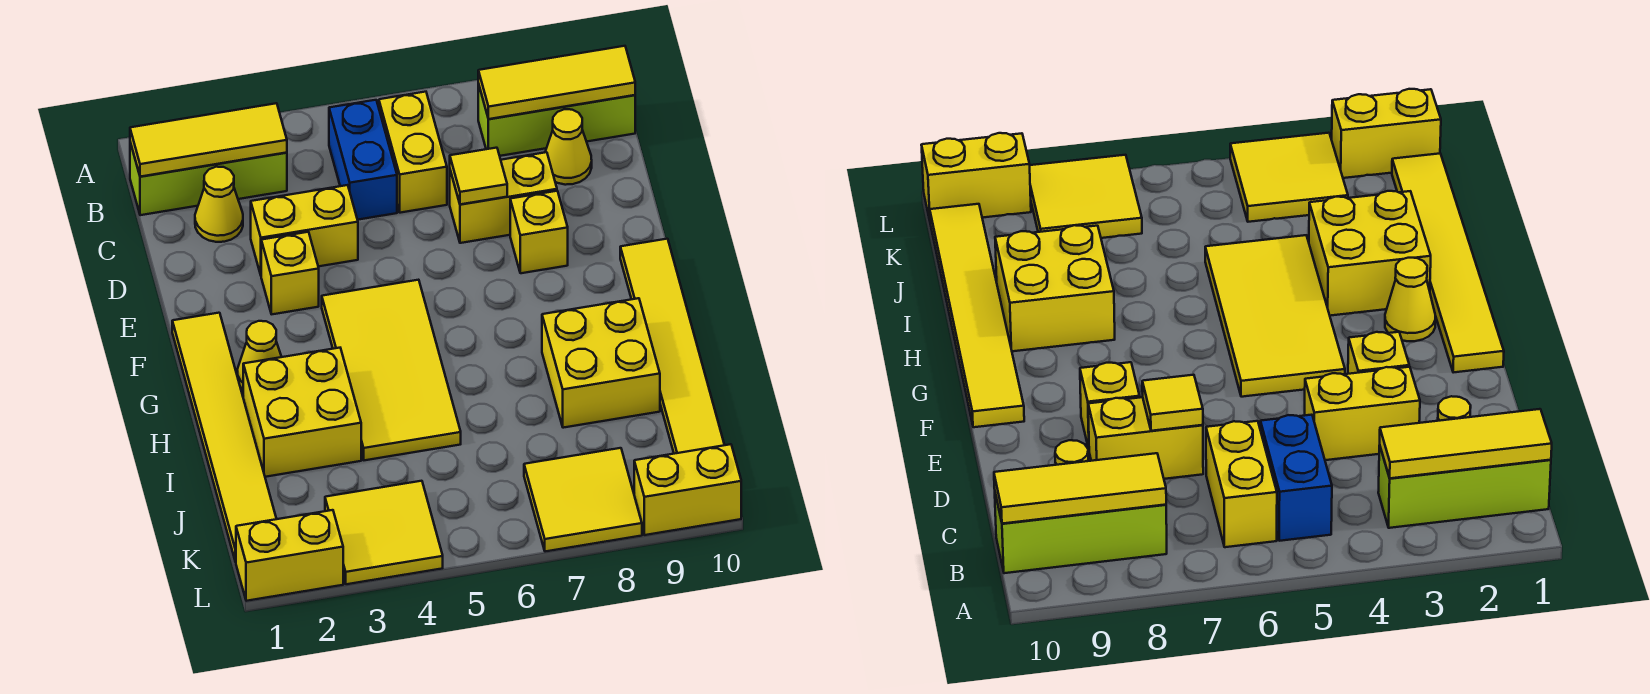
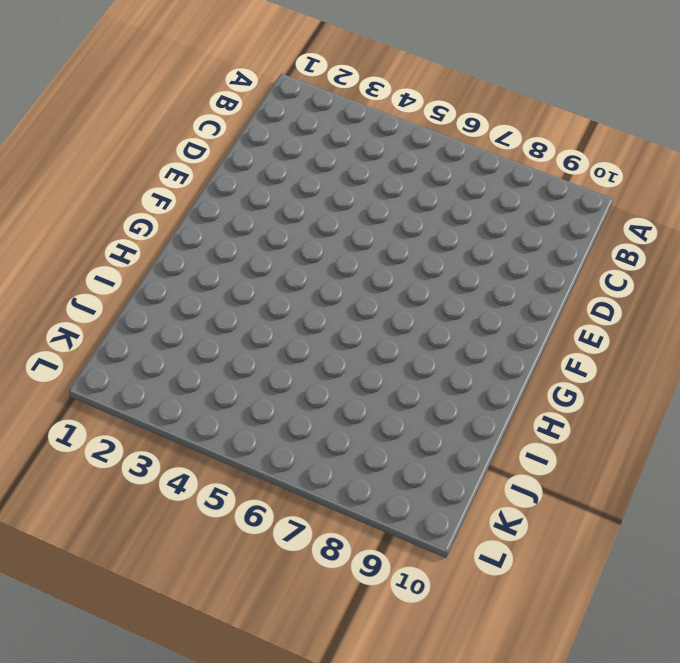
none -> lime 1x3 brick [130,142,287,215]
none -> blue 1x2 brick [329,100,397,220]
none -> yellow 1x2 brick [379,92,447,213]

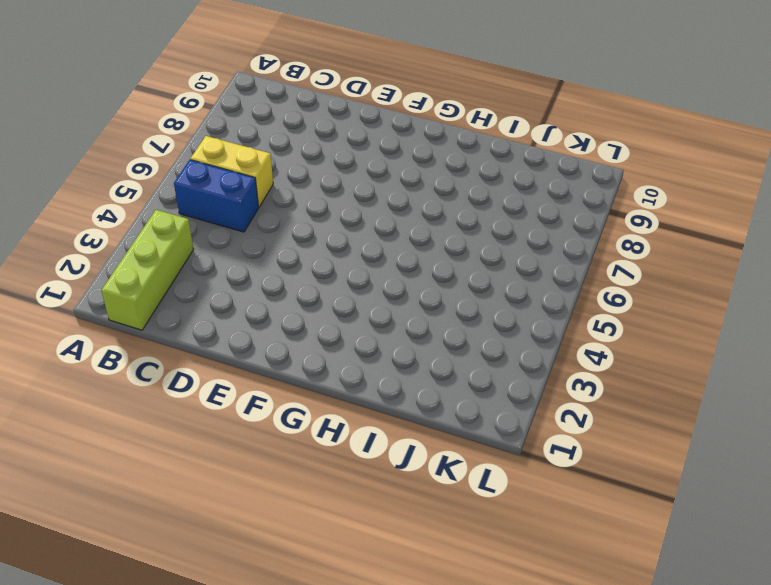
none -> lime 1x3 brick [478,84,635,156]
none -> yellow 1x1 cone [195,167,243,242]
none -> yellow 1x1 cone [545,109,592,185]

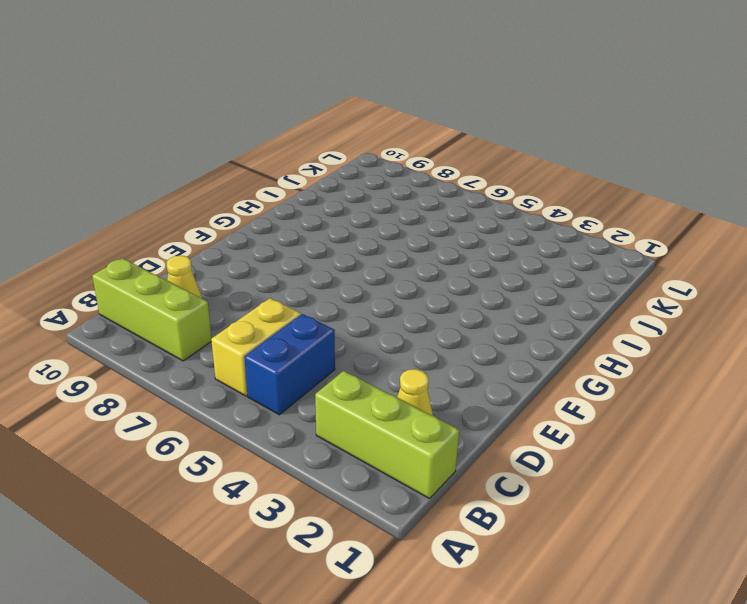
none -> yellow 1x2 brick [251,185,358,275]
none -> yellow 1x2 brick [450,152,557,243]
none -> yellow 1x1 brick [261,232,319,314]

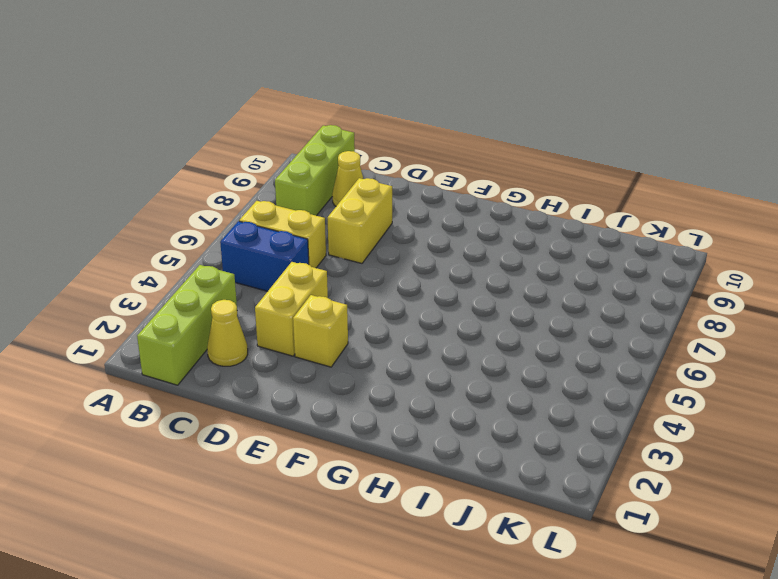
none -> yellow 1x1 brick [510,191,568,273]
none -> yellow 1x6 tile [172,313,276,562]
none -> yellow 2x4 tile [322,280,461,460]

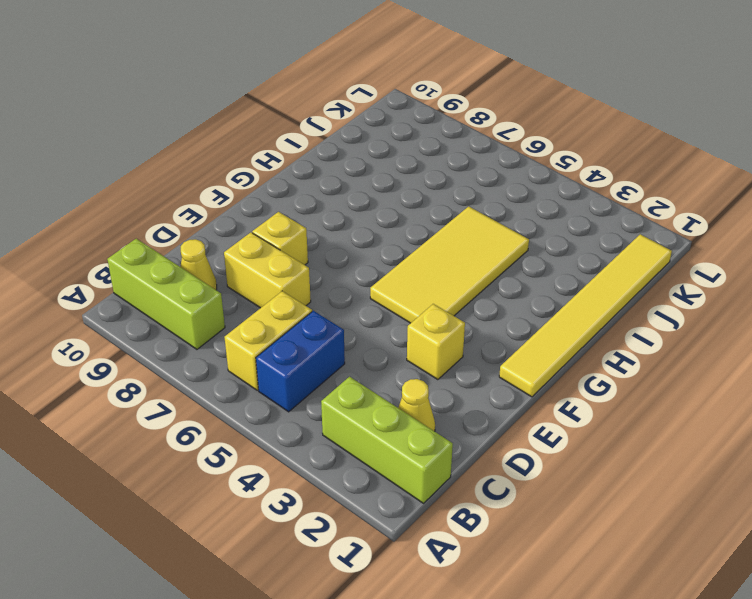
none -> yellow 1x2 brick [251,185,358,275]
none -> yellow 1x6 tile [620,239,724,454]
none -> yellow 1x1 cone [237,321,282,389]

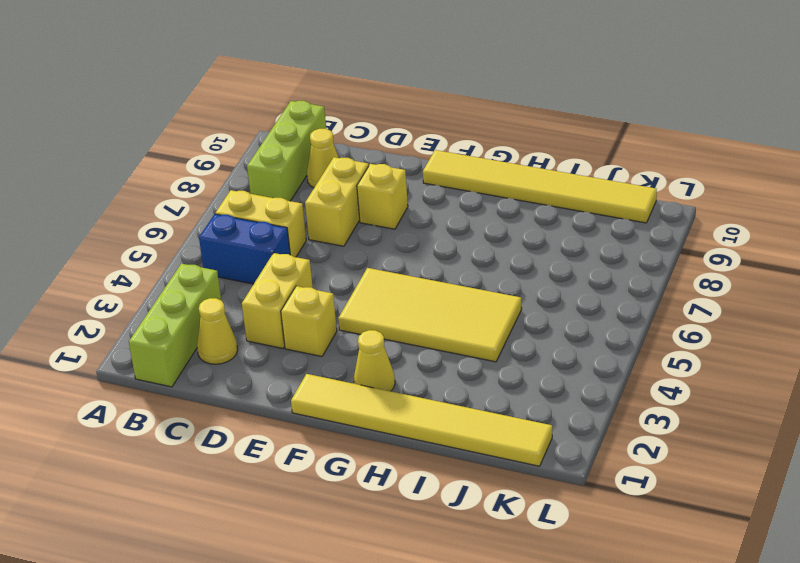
none -> yellow 2x2 brick [243,348,361,477]
none -> yellow 2x2 brick [542,298,660,428]
none -> yellow 2x2 tile [325,481,443,584]

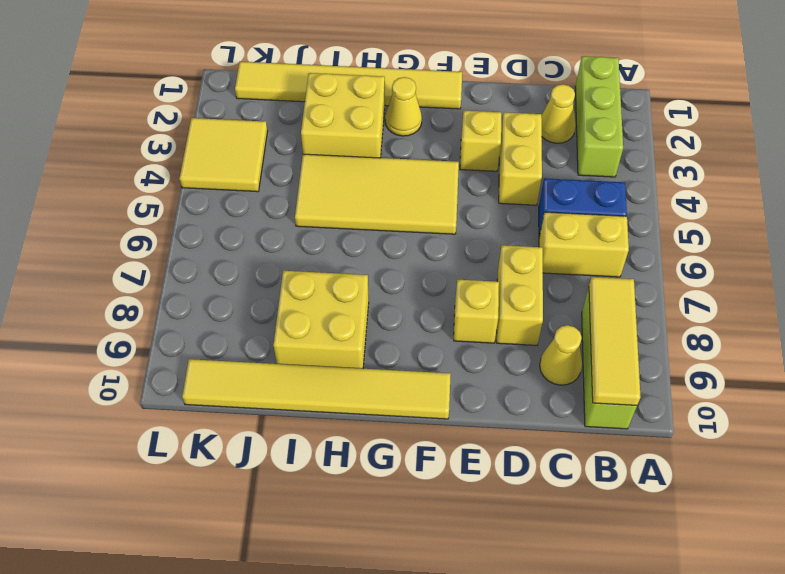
none -> yellow 2x2 tile [524,448,642,552]
none -> yellow 1x2 brick [236,510,343,601]
none -> yellow 1x2 brick [634,444,741,535]

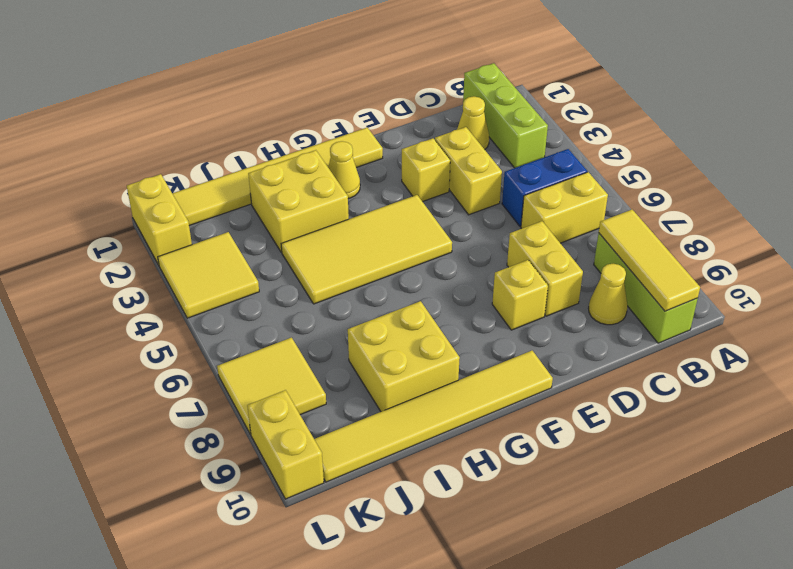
none -> yellow 1x3 tile [130,103,287,177]
none -> yellow 1x1 tile [450,148,507,204]

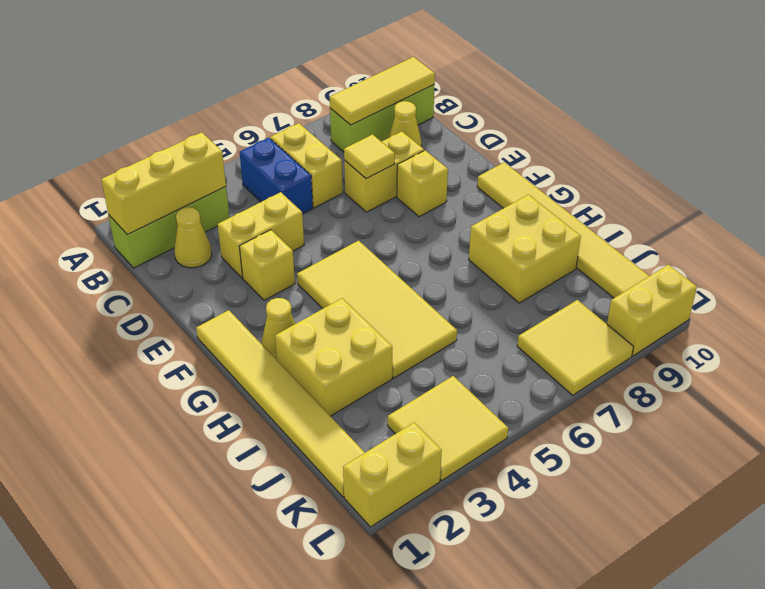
yellow 1x3 brick [101,132,226,235] -> yellow 1x3 tile [130,103,287,177]

